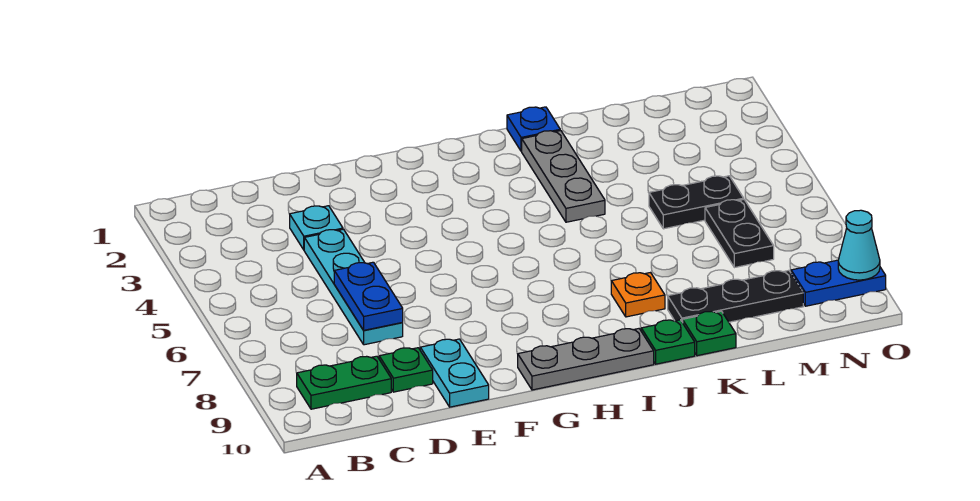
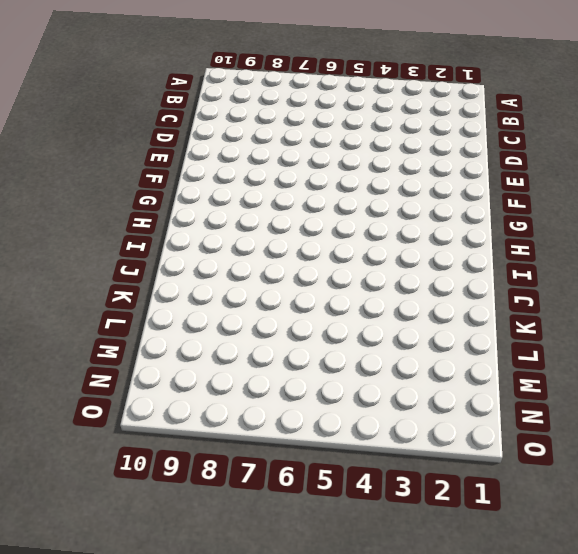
none -> green 1x2 plate [297,356,391,409]
none -> cyan 1x1 plate [290,206,343,250]
none -> cyan 1x4 plate [304,229,403,345]

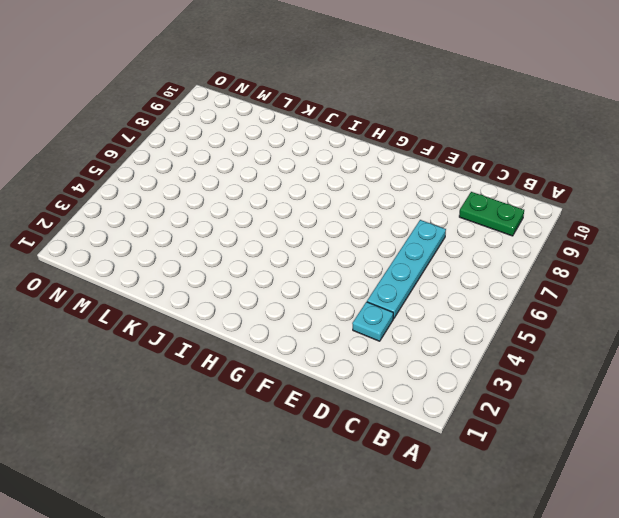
none -> green 1x1 plate [379,348,433,392]
none -> cyan 1x2 plate [420,339,489,407]
none -> grey 1x3 plate [518,329,654,390]

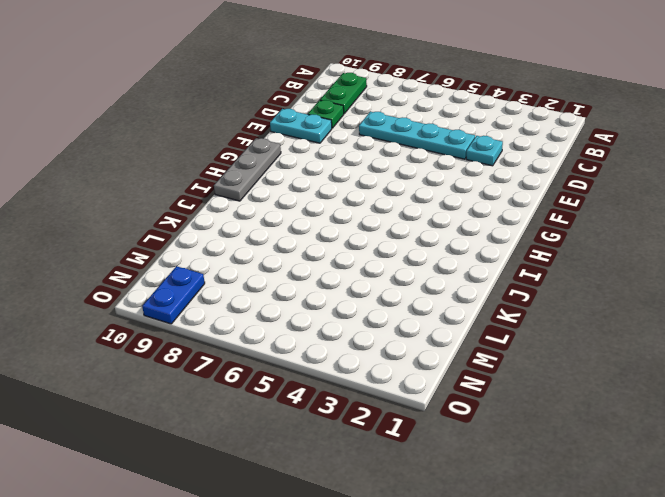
none -> blue 1x1 plate [507,107,560,151]
none -> grey 1x3 plate [522,131,605,222]
none -> orange 1x1 plate [611,273,665,317]

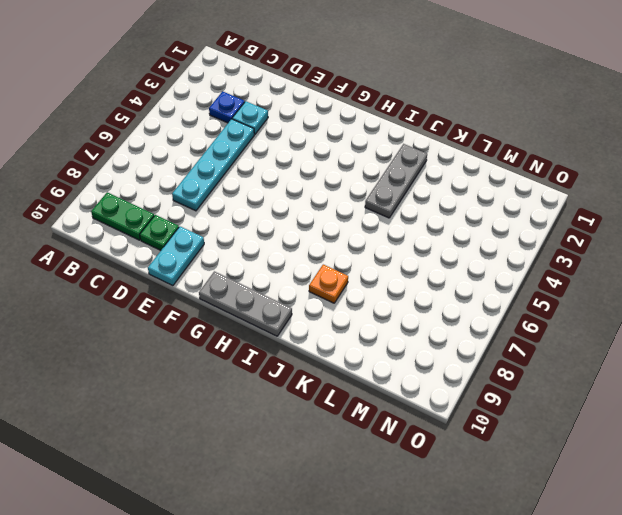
blue 1x1 plate [209,91,245,123] -> blue 1x1 plate moved to [507,107,560,151]
none -> green 1x1 plate [641,320,695,364]
none -> black 1x3 plate [668,270,803,323]
none -> green 1x1 plate [683,311,736,356]

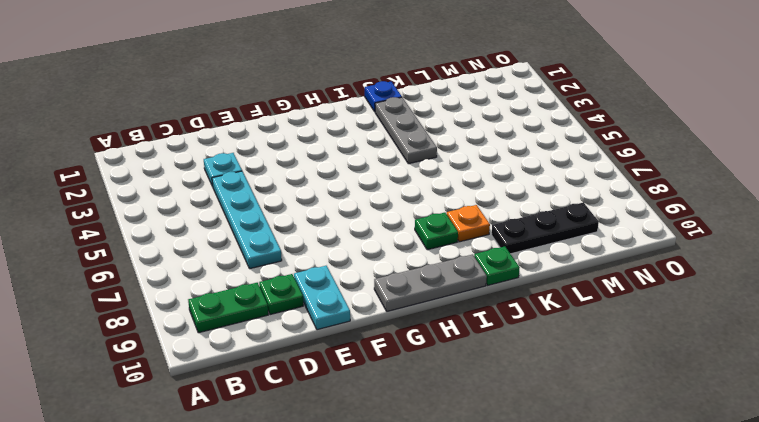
green 1x1 plate [415,213,458,250] -> green 1x1 plate moved to [683,311,736,356]
none -> black 1x2 plate [649,176,744,229]
none -> black 1x2 plate [705,200,774,268]
none -> blue 1x2 plate [791,260,886,306]

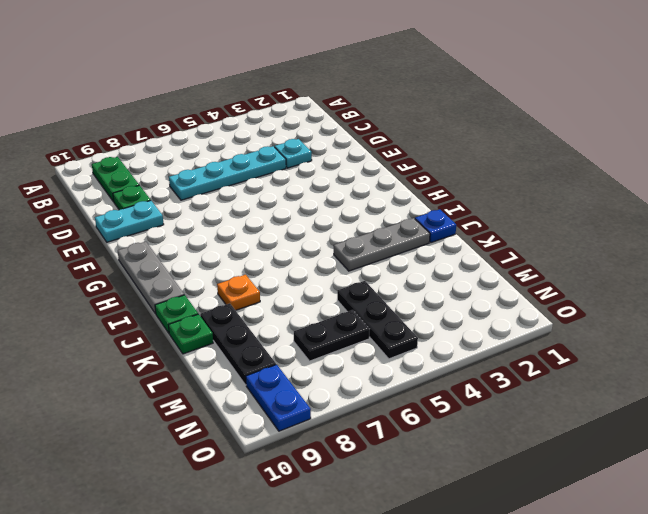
black 1x3 plate [337,281,418,359] -> black 1x2 plate [649,176,744,229]
none -> blue 1x2 plate [334,262,403,330]
none -> cyan 1x1 cone [838,210,880,280]

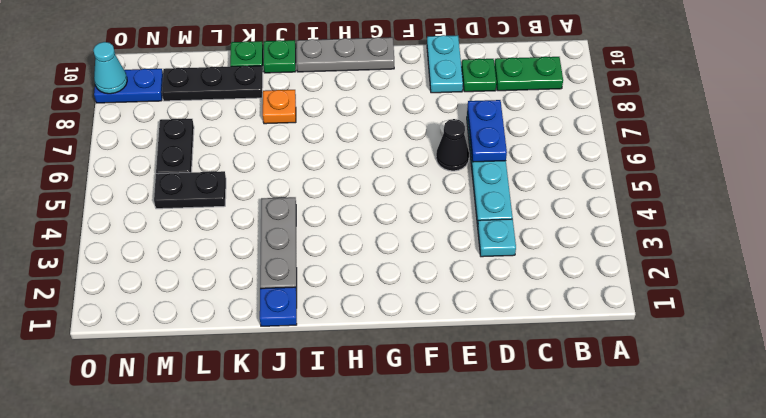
black 1x1 cone [436,119,469,171] -> none

